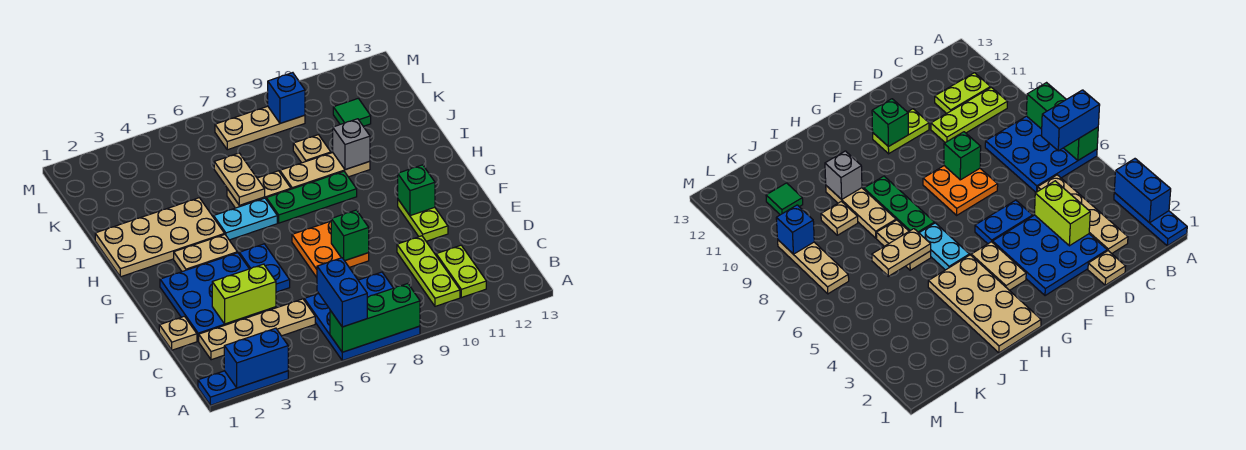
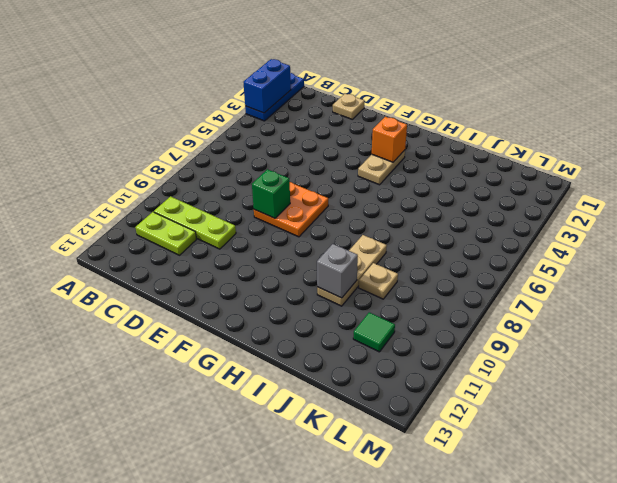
orange 1x1 brick [372,117,407,162] -> none
none -> blue 3x3 plate [304,272,420,361]
none -> tan 1x4 plate [199,299,315,360]
none -> blue 3x3 plate [160,253,276,341]

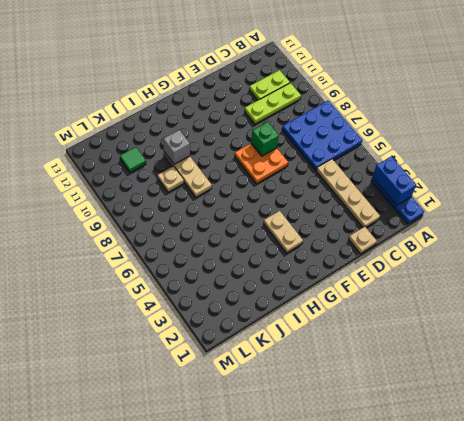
none -> blue 3x3 plate [160,253,276,341]
none -> blue 1x2 plate [239,244,290,292]
none -> lime 1x2 plate [398,200,448,241]

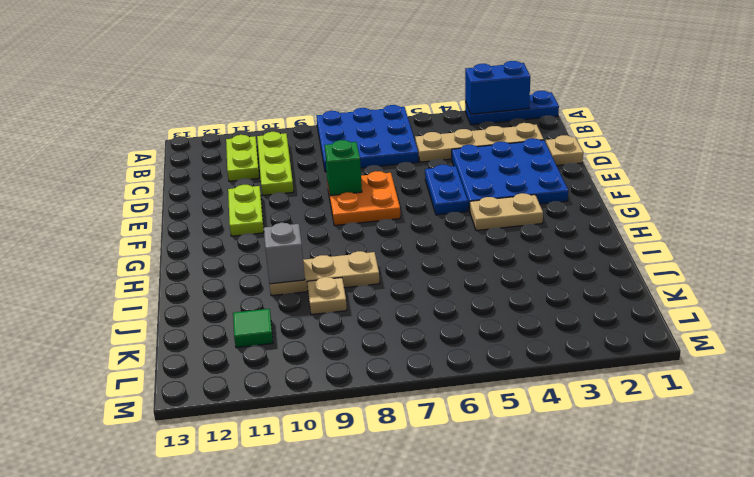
none -> tan 2x4 plate [95,198,225,277]
none -> cyan 1x2 plate [214,198,277,240]
none -> green 1x3 plate [266,172,357,223]

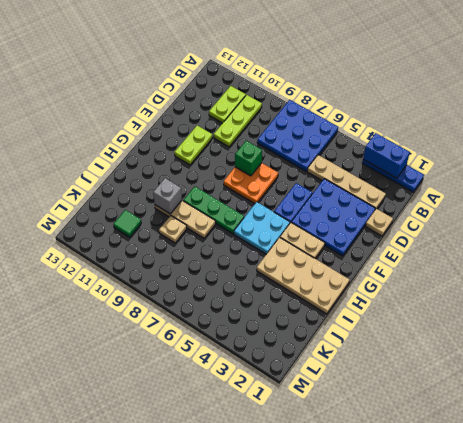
cyan 2x2 plate [234,202,290,254] -> cyan 1x2 plate [214,198,277,240]
none -> tan 1x2 plate [227,171,291,208]
none -> tan 1x3 plate [215,106,305,150]
none -> green 1x3 brick [330,284,420,352]

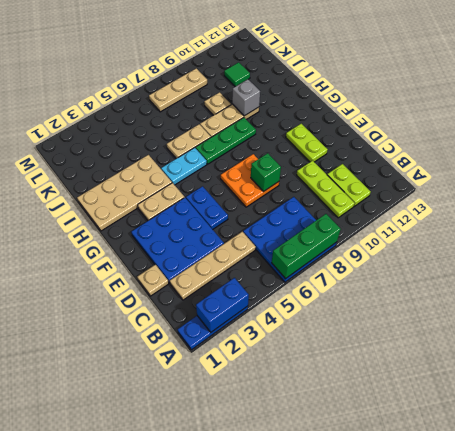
none -> lime 1x2 brick [212,264,276,324]
none -> green 1x1 brick [398,165,435,216]
none -> tan 1x2 plate [214,153,265,205]

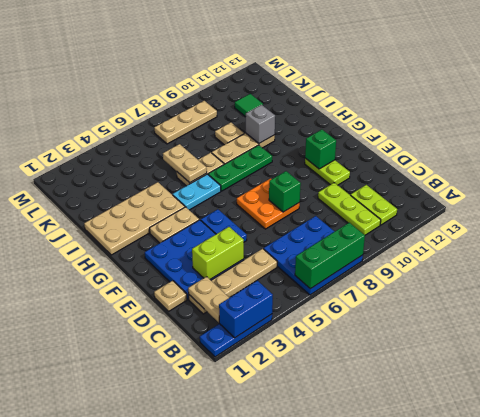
tan 1x2 plate [188,277,229,322] -> none
none -> blue 1x1 brick [268,73,305,123]
none -> blue 1x2 brick [317,258,367,327]

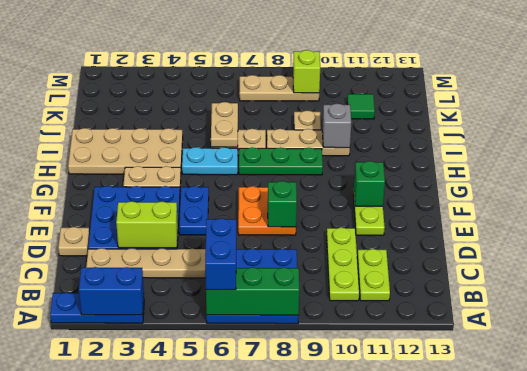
lime 1x1 brick [293,50,320,93] -> blue 1x1 brick [268,73,305,123]

